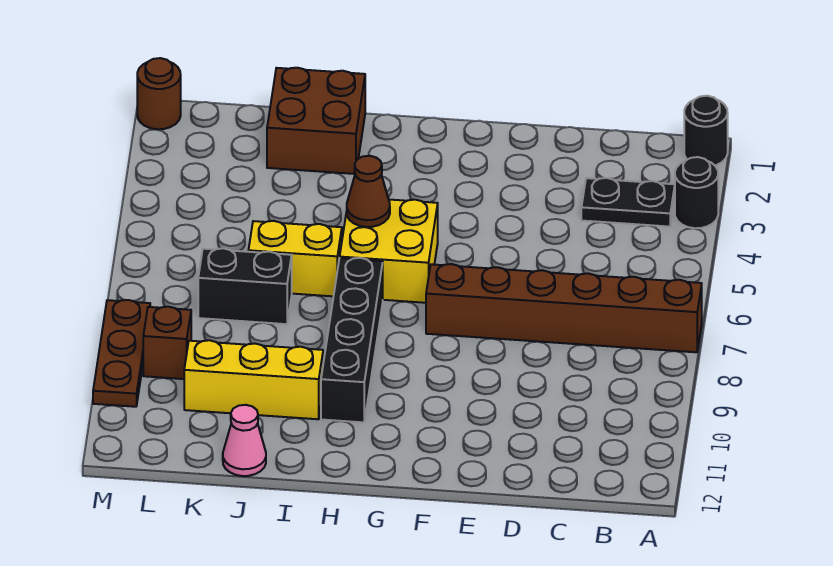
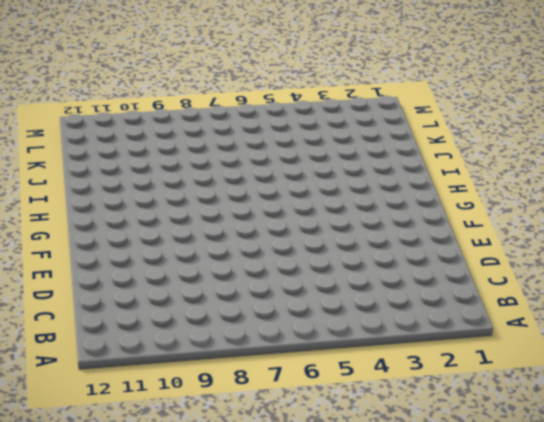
none -> black 1x1 round brick [684,96,728,165]
none -> black 1x1 round brick [675,157,718,228]
none -> brown 1x6 brick [426,264,702,352]

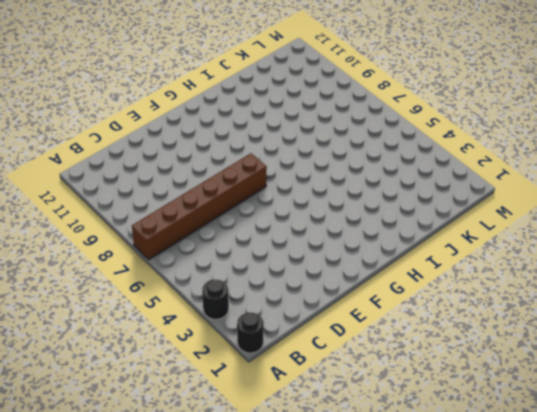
none -> black 1x2 plate [581,178,675,227]
none -> yellow 2x2 brick [340,200,438,303]
none -> black 1x4 brick [321,258,383,422]

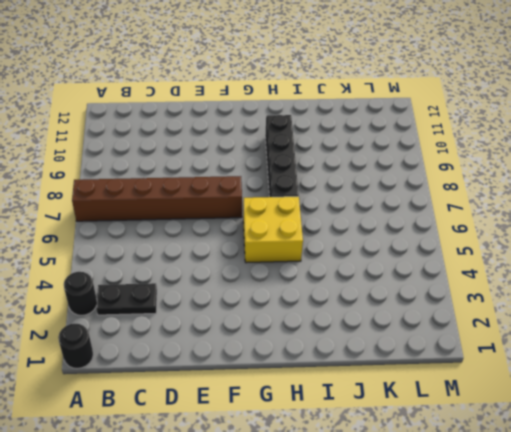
none -> brown 2x2 brick [267,68,365,174]
none -> yellow 1x2 brick [248,221,342,296]
none -> yellow 1x3 brick [184,340,323,419]

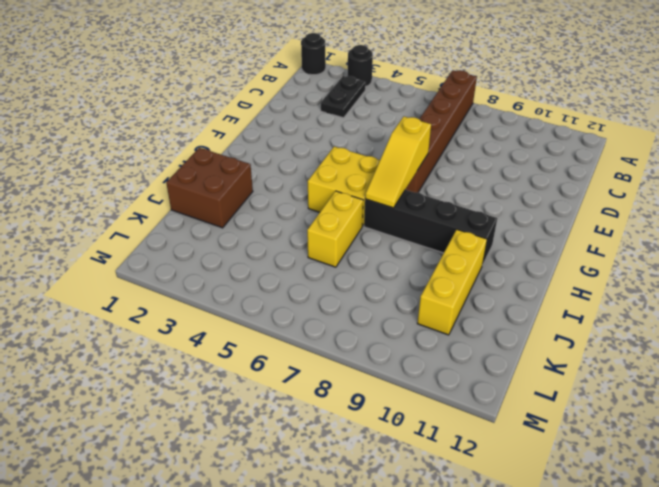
yellow 1x3 slope [365,117,431,208] -> none
none -> black 1x2 brick [198,248,292,324]
none -> pink 1x1 cone [223,405,266,476]
none -> brown 1x1 brick [143,307,191,379]

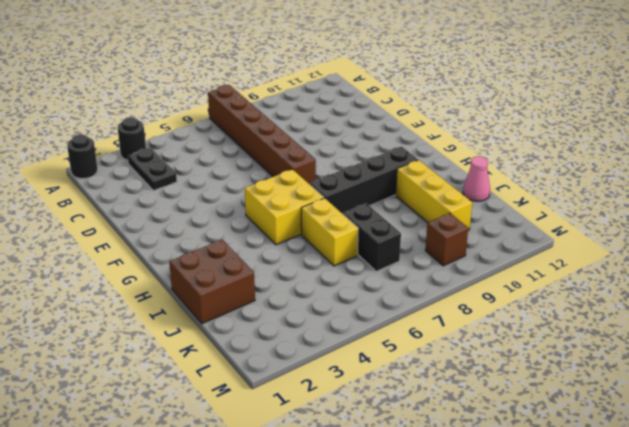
none -> brown 1x1 round brick [137,58,181,129]
none -> brown 1x3 plate [93,300,150,407]
none -> brown 1x1 cone [347,156,390,227]

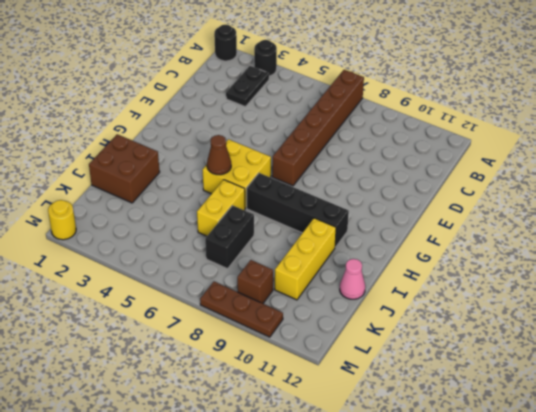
yellow 1x1 round brick [48,200,76,240] -> brown 1x1 round brick [137,58,181,129]

